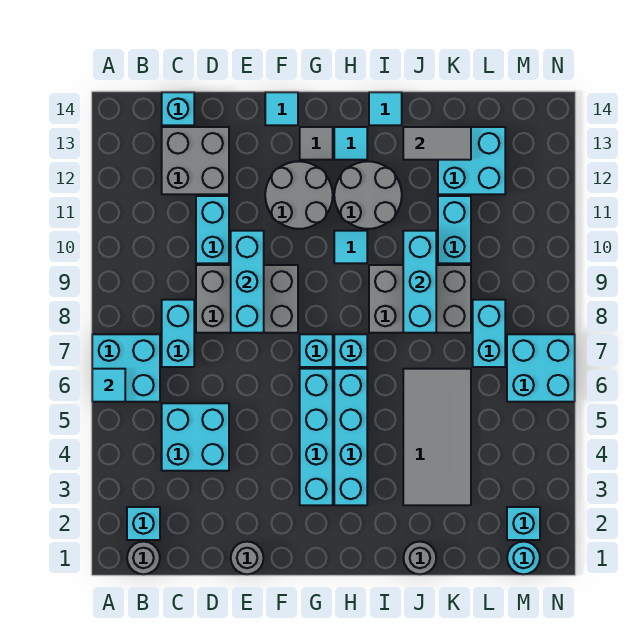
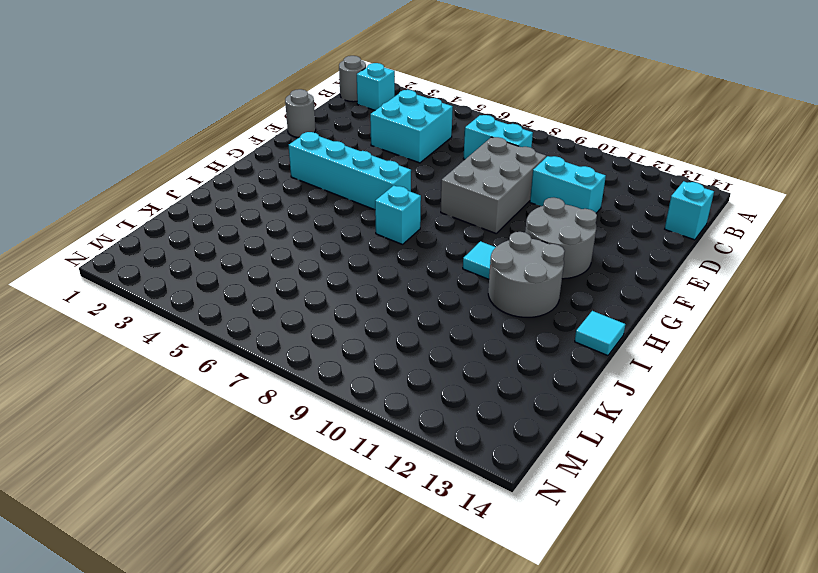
none -> cyan 2x2 brick [92,334,160,402]
none -> grey 2x2 brick [162,127,229,194]
none -> cyan 1x1 tile [265,92,298,125]
none -> cyan 1x1 brick [300,334,333,367]

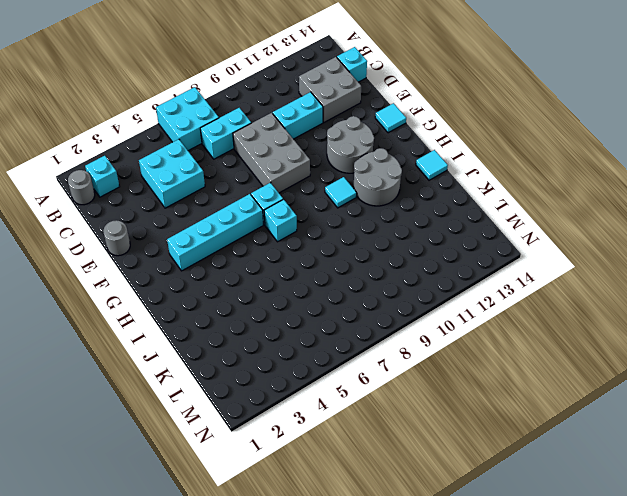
none -> grey 1x1 tile [300,127,333,160]
none -> cyan 1x4 brick [334,369,367,505]
none -> cyan 1x1 tile [334,127,367,160]
none -> grey 2x3 brick [369,265,471,333]

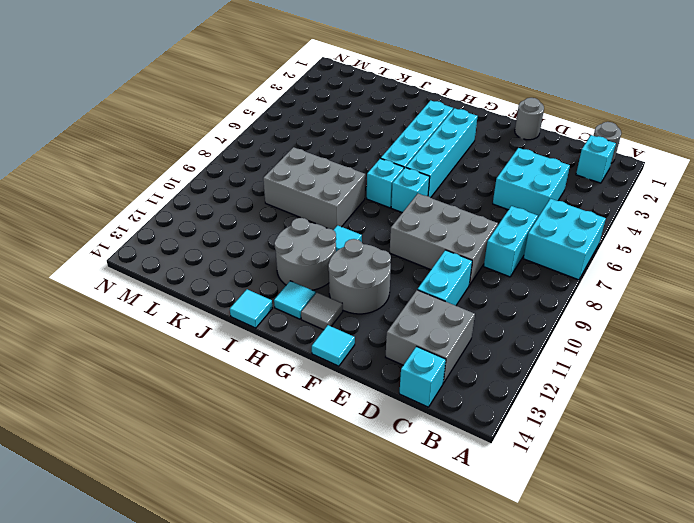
none -> grey 1x1 round brick [404,542,436,574]
none -> grey 2x4 tile [403,369,471,505]
none -> cyan 1x2 brick [438,196,471,263]
none -> cyan 2x2 brick [438,127,505,194]

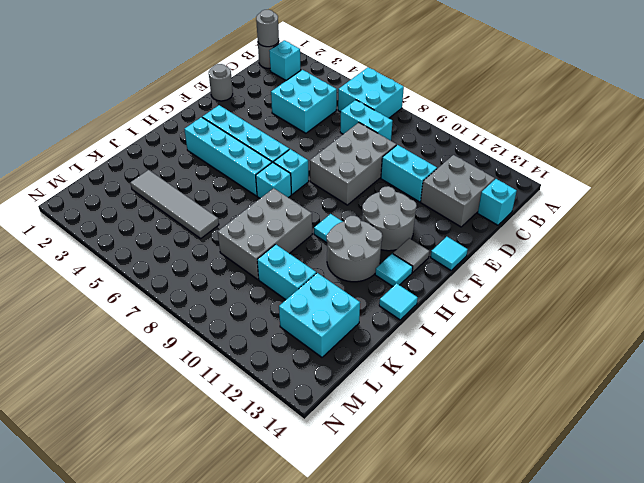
grey 1x1 round brick [256,10,279,47] -> grey 1x1 round brick moved to [404,542,436,574]
grey 1x4 tile [130,170,219,238] -> grey 2x4 tile [403,369,471,505]
none -> cyan 1x2 brick [473,300,505,367]
none -> cyan 1x1 round brick [507,542,540,574]
none -> cyan 1x1 brick [507,507,540,540]
none -> cyan 2x2 brick [507,334,575,402]

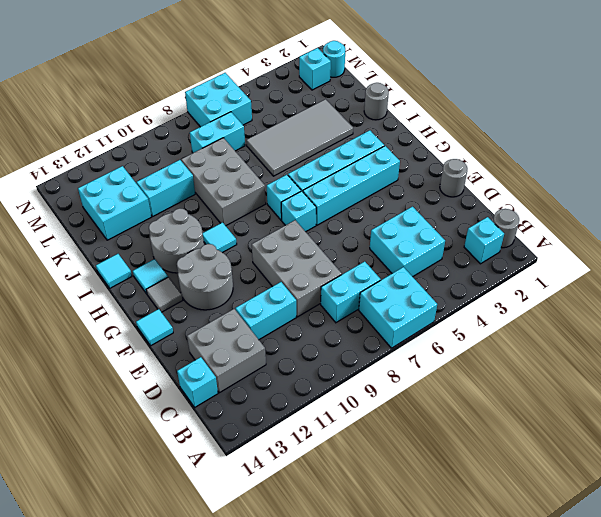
none -> cyan 1x1 tile [92,369,125,402]
none -> cyan 1x3 brick [231,231,264,333]
none -> cyan 1x3 brick [403,231,436,333]
none -> grey 1x2 tile [403,127,471,160]

